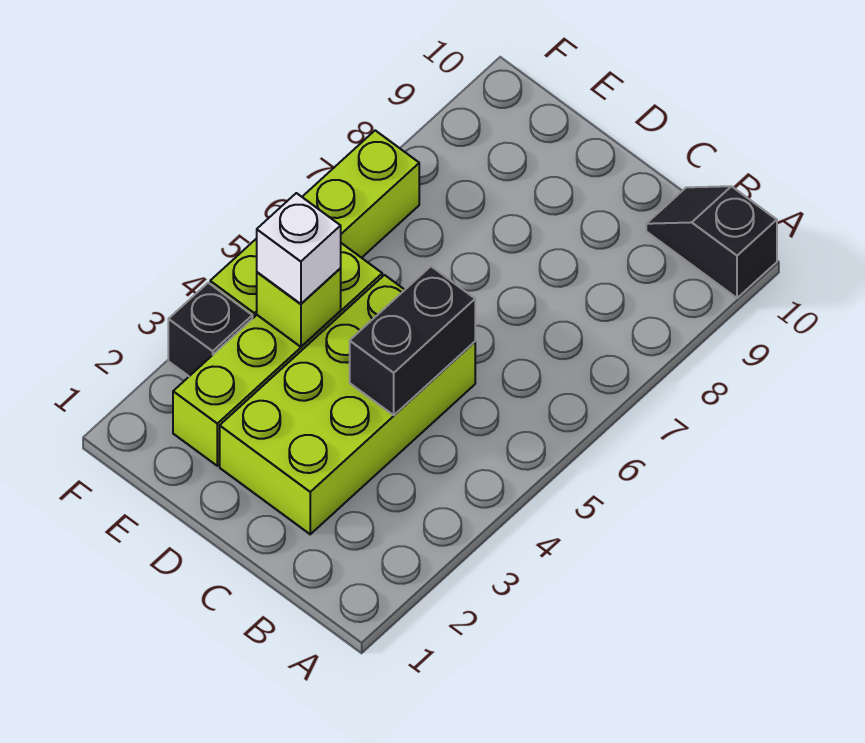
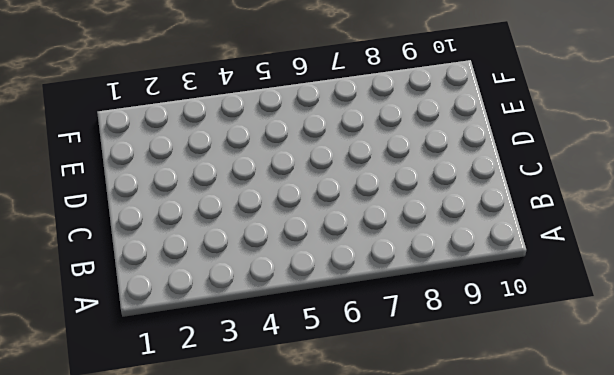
none -> black 1x2 slope [646,186,777,298]
none -> lime 2x4 brick [220,275,475,534]

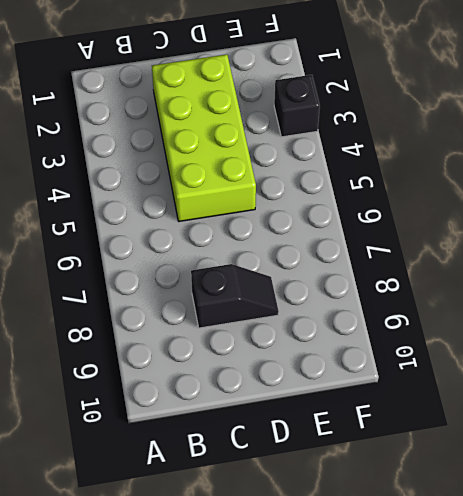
black 1x2 slope [191,264,279,328] -> black 1x2 slope moved to [646,186,777,298]
none -> lime 1x4 brick [173,243,382,466]
none -> lime 1x4 brick [210,130,419,319]

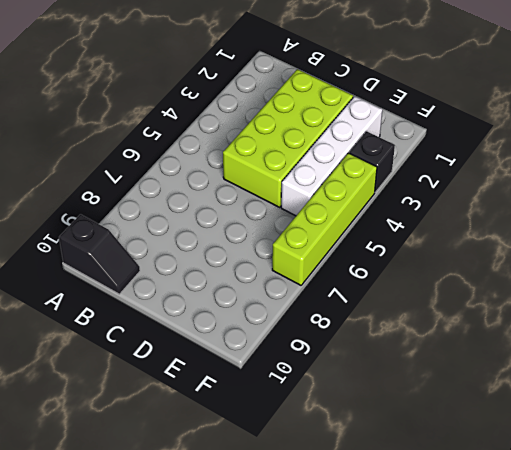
white 1x4 brick [281,96,382,216] -> lime 1x4 brick [173,243,382,466]
none -> black 1x2 brick [350,266,475,415]
none -> lime 1x1 brick [257,269,341,347]

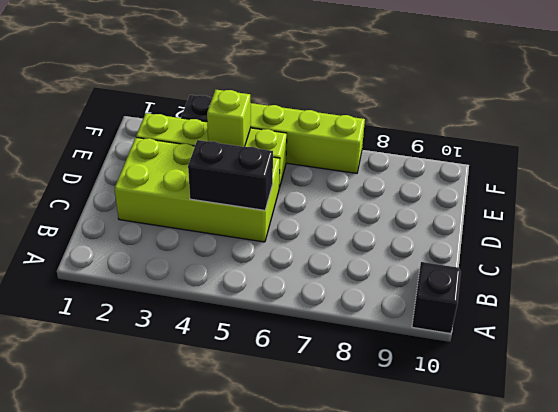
none -> white 1x1 brick [257,193,341,304]

